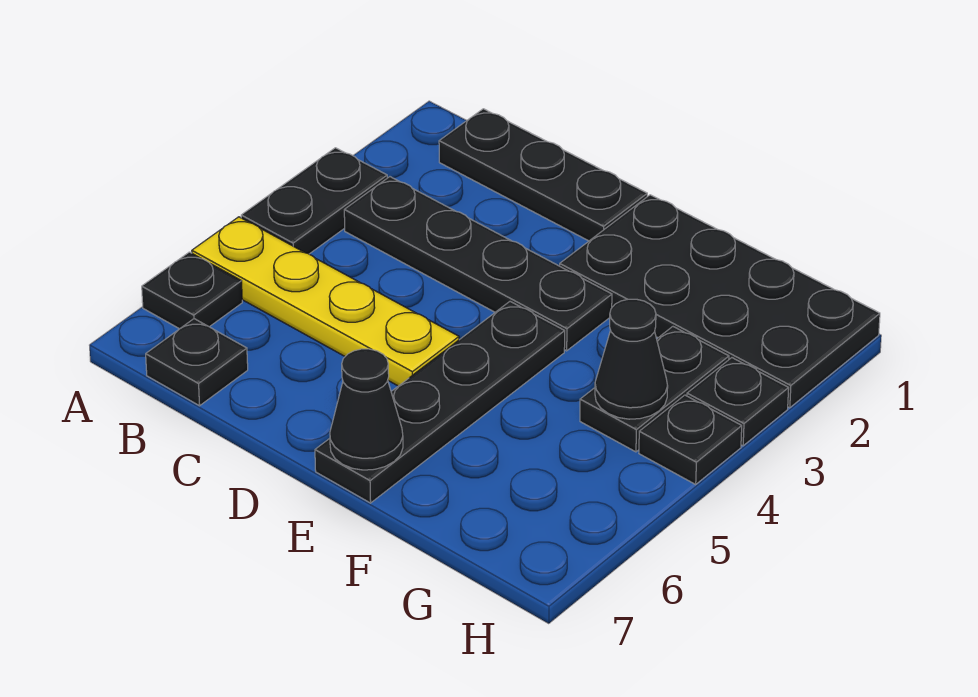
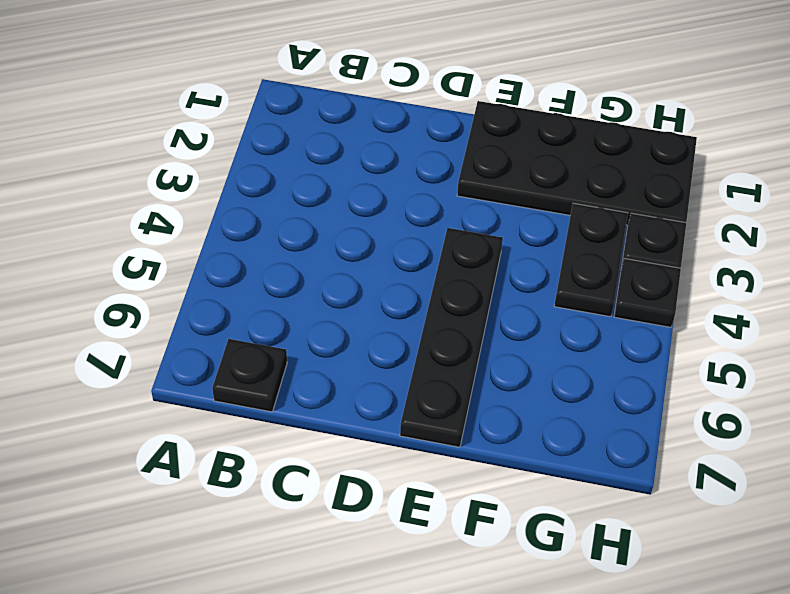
none -> black 1x2 plate [241,148,387,254]
none -> yellow 1x4 plate [192,217,459,386]
none -> black 1x1 plate [142,252,242,329]

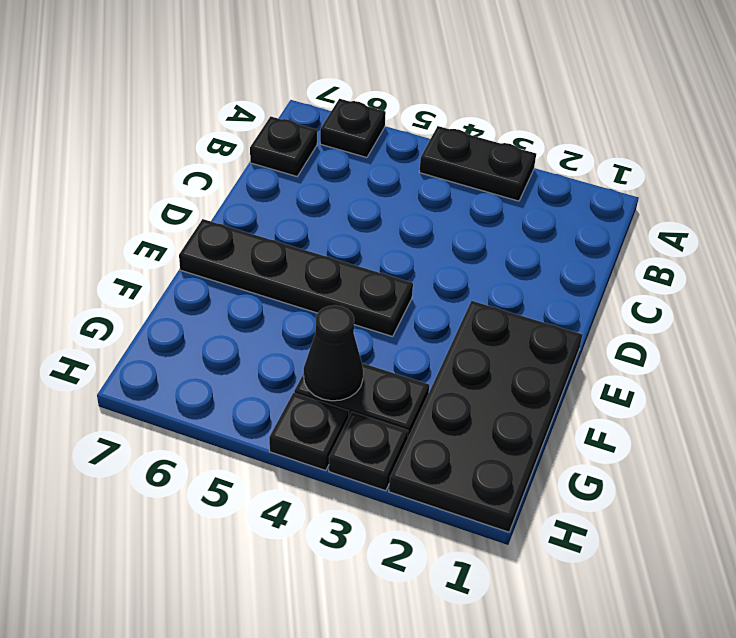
none -> yellow 1x4 plate [192,217,459,386]
none -> black 1x3 plate [439,109,647,241]
none -> black 1x4 plate [344,177,612,351]

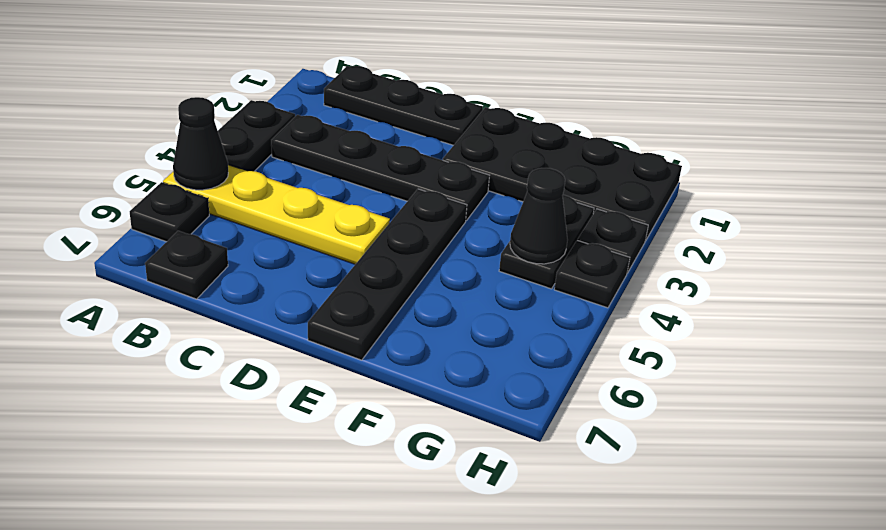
black 1x1 cone [173,97,228,190] -> black 1x1 cone moved to [330,349,403,470]

